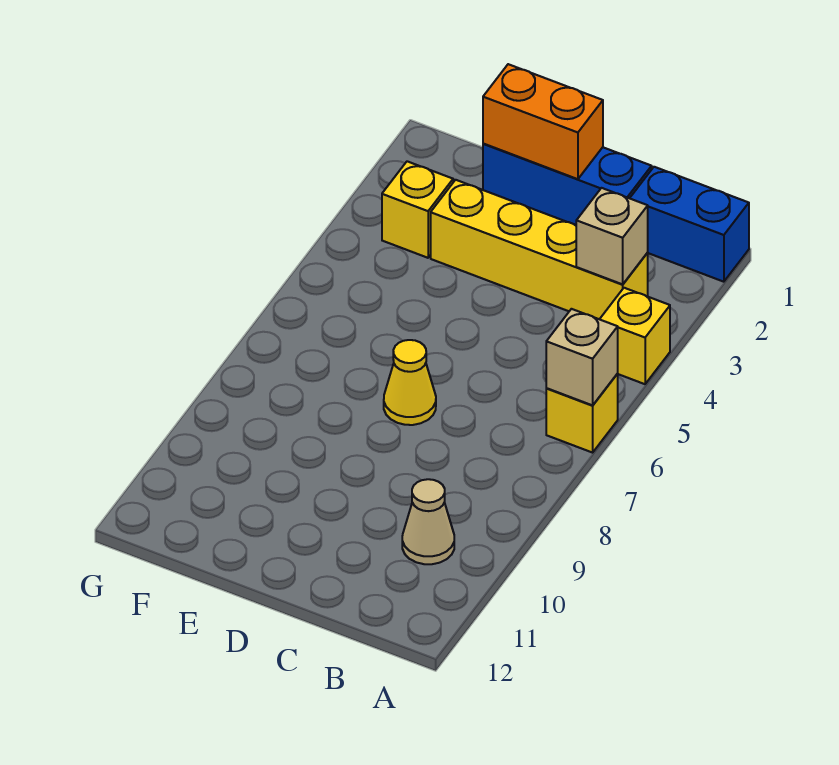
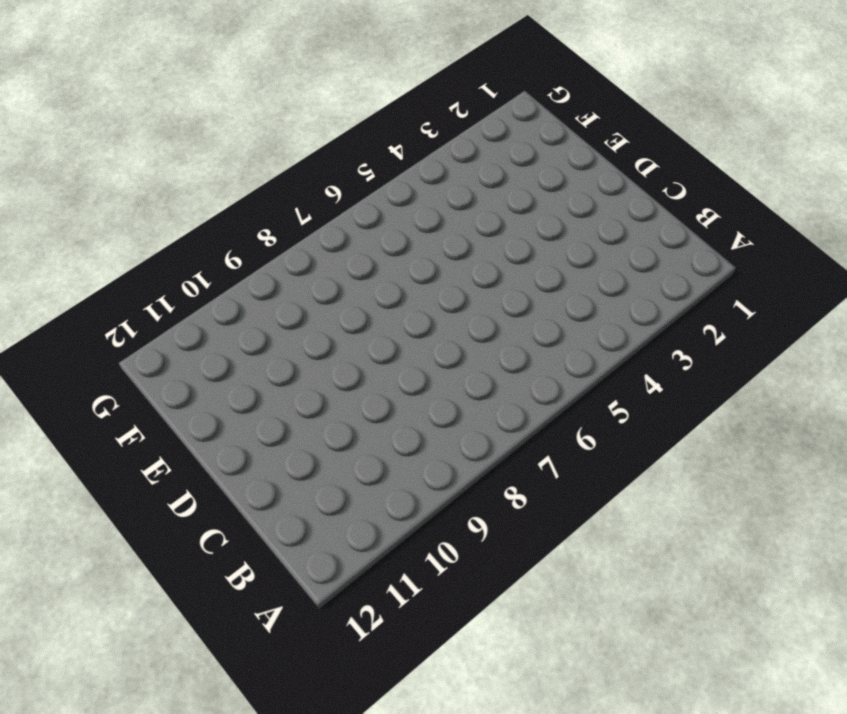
none -> blue 1x2 brick [630,167,749,282]
none -> yellow 1x1 brick [600,288,670,384]

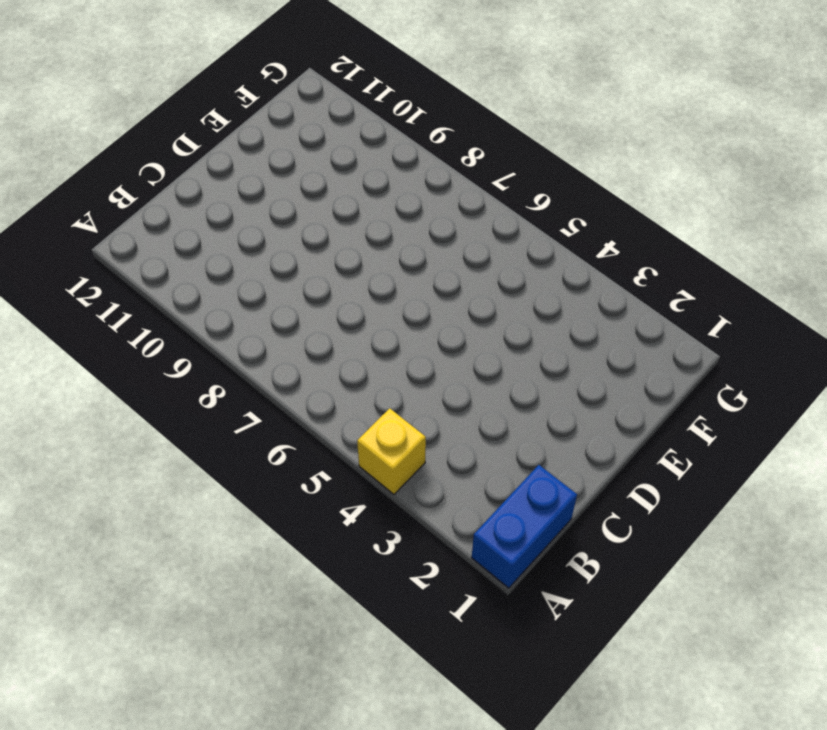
none -> yellow 1x1 brick [546,374,618,453]
none -> yellow 1x4 brick [431,180,648,319]

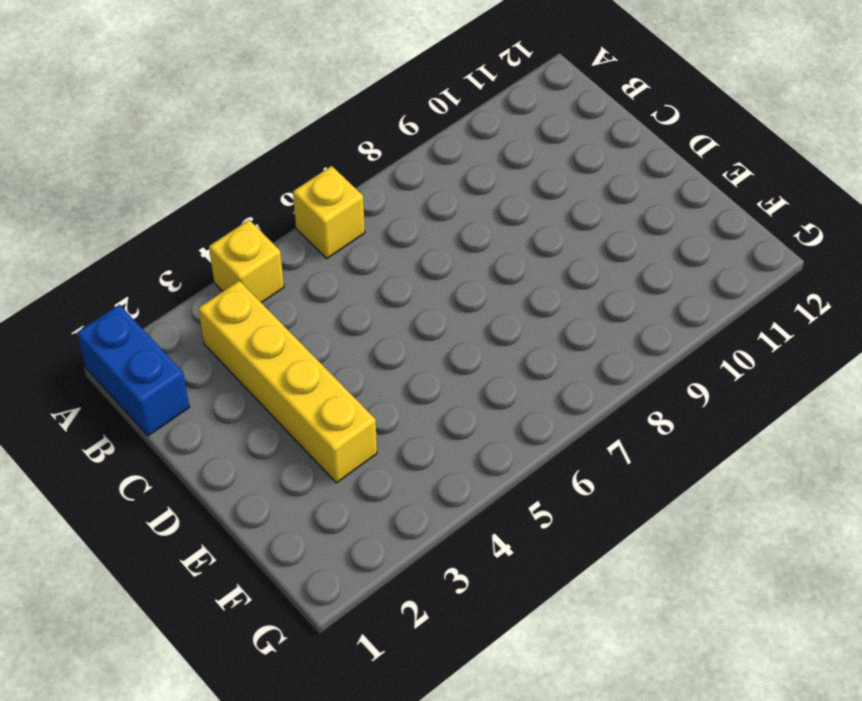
none -> tan 1x1 cone [402,479,454,564]
none -> blue 1x3 brick [483,144,652,225]

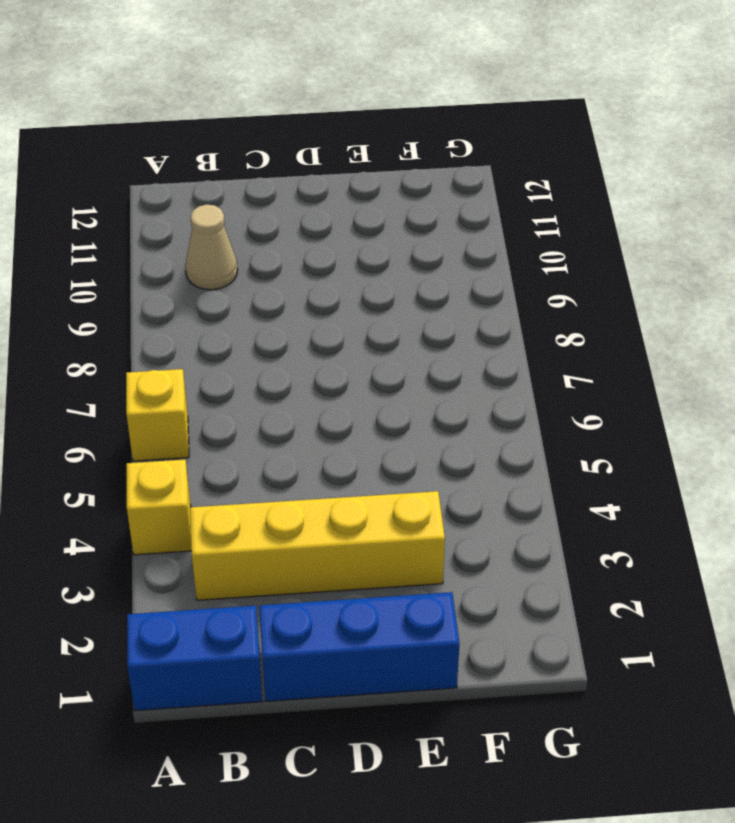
none -> yellow 1x1 cone [384,340,436,425]
none -> yellow 1x1 brick [382,161,453,258]

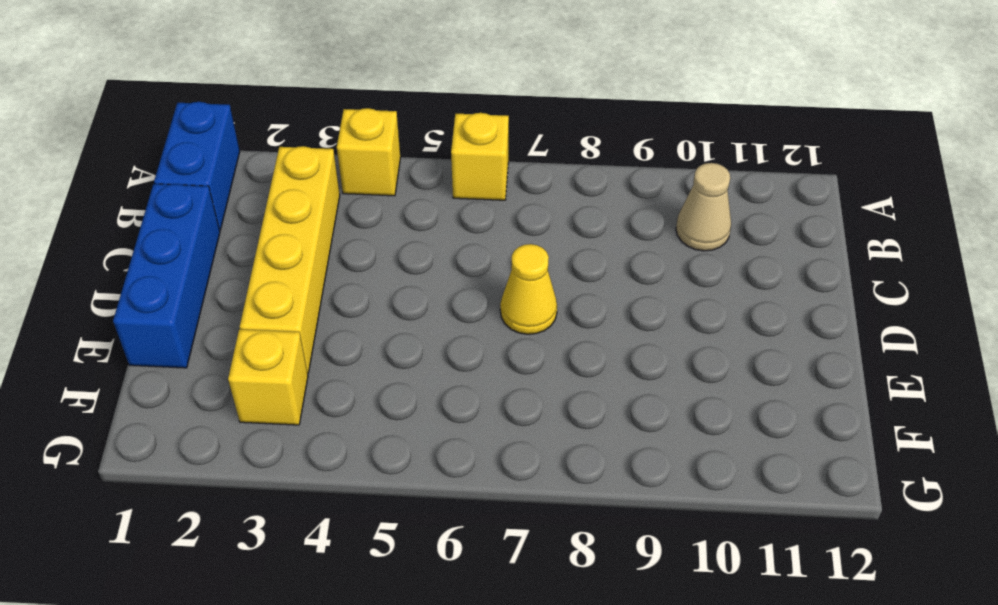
none -> tan 1x1 brick [546,309,618,405]
none -> tan 1x1 brick [576,188,648,284]

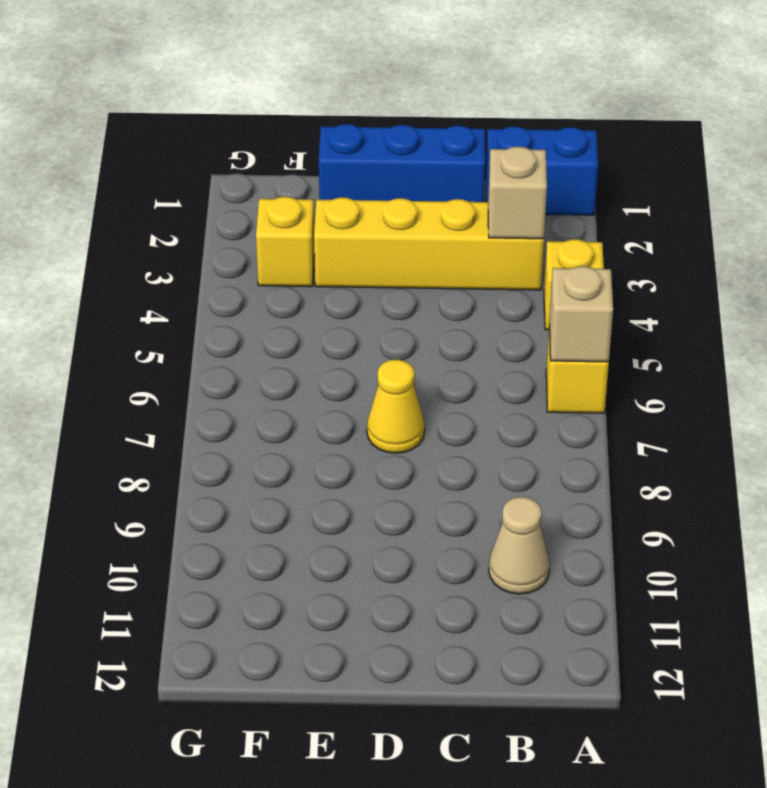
none -> orange 1x2 brick [483,64,603,179]

